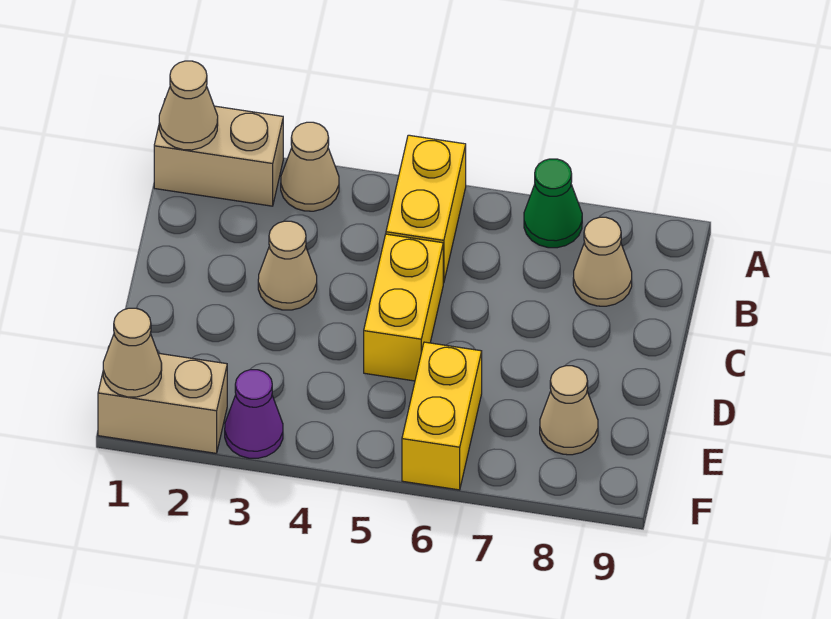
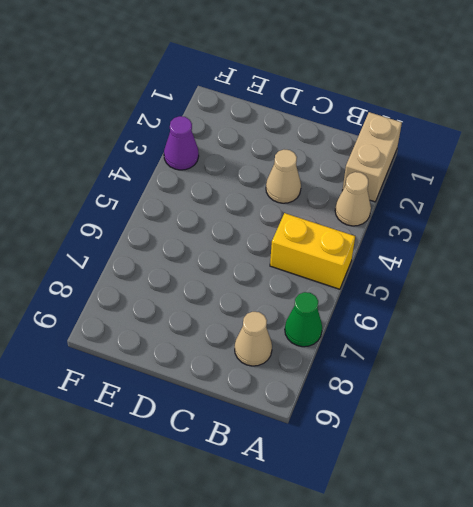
none -> yellow 1x2 brick [364,234,443,381]
none -> yellow 1x2 brick [402,342,482,490]
none -> tan 1x1 cone [540,366,598,455]

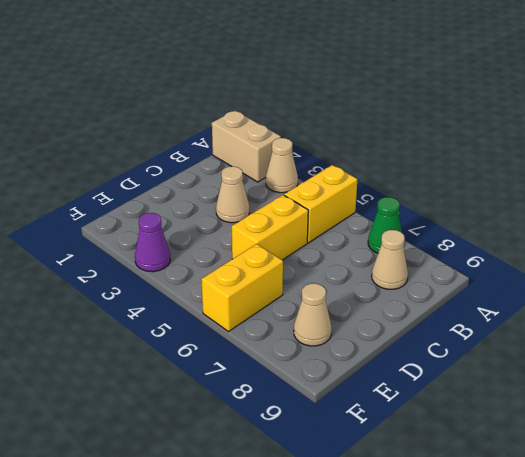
none -> tan 1x2 brick [98,347,227,453]
none -> tan 1x1 cone [159,61,218,150]
none -> tan 1x1 cone [103,308,162,397]

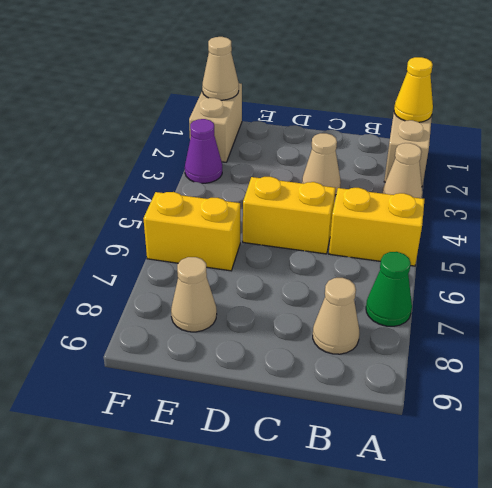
yellow 1x1 cone [394,57,433,122] -> tan 1x1 cone [159,61,218,150]

